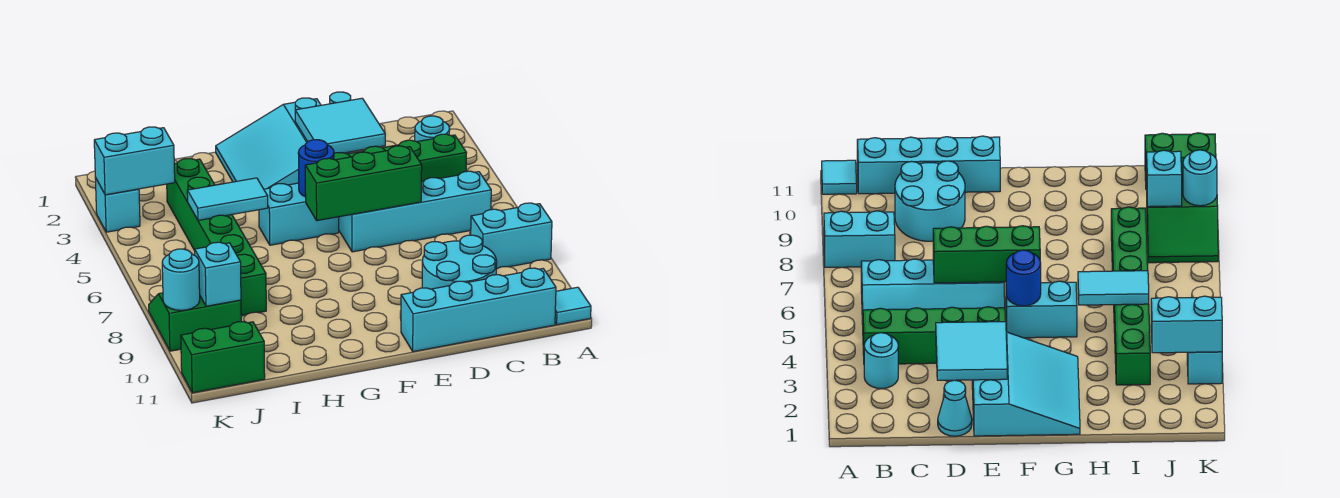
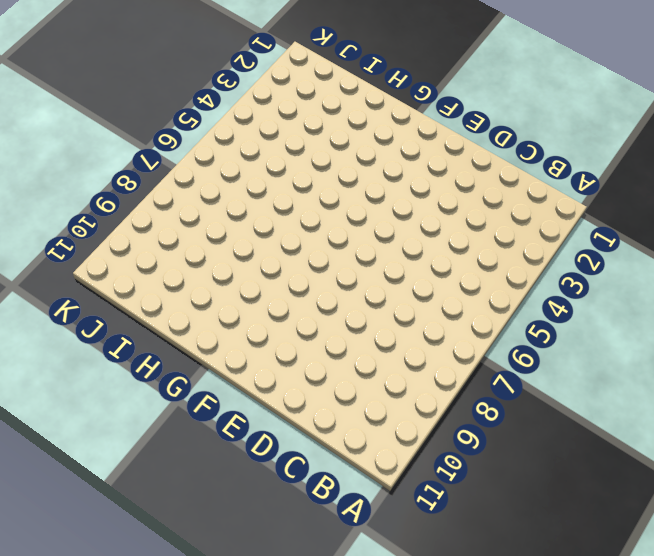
none -> cyan 1x2 brick [471,203,552,269]
none -> cyan 1x1 tile [555,287,591,325]
none -> cyan 1x1 round brick [415,116,450,142]

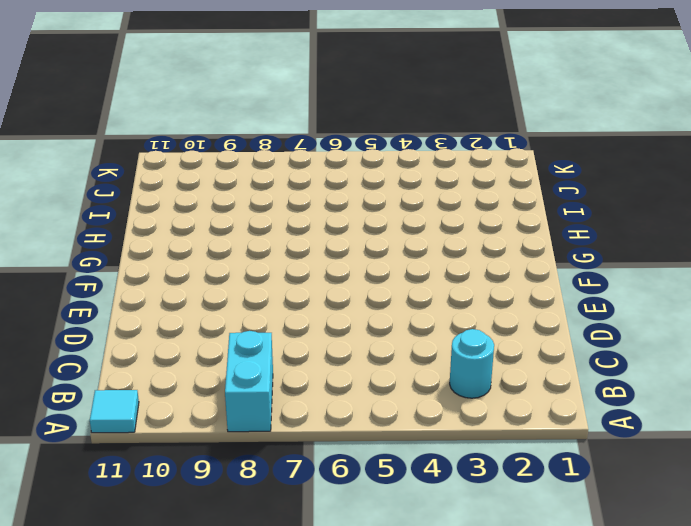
none -> green 1x4 brick [334,134,466,182]
none -> cyan 2x4 slope [339,171,491,252]
none -> cyan 1x4 brick [401,268,556,352]

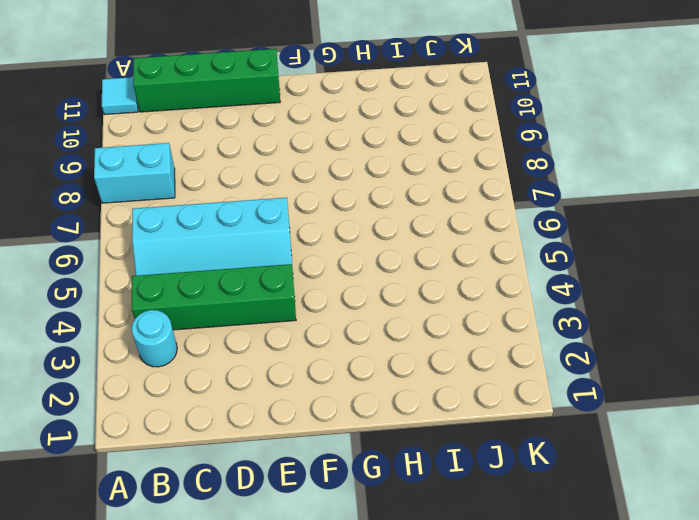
green 1x4 brick [133,49,280,112] -> cyan 1x4 brick [401,268,556,352]
none -> cyan 2x2 round brick [422,235,497,289]
none -> cyan 1x1 cone [938,380,972,436]
none -> cyan 3x3 slope [216,98,350,189]

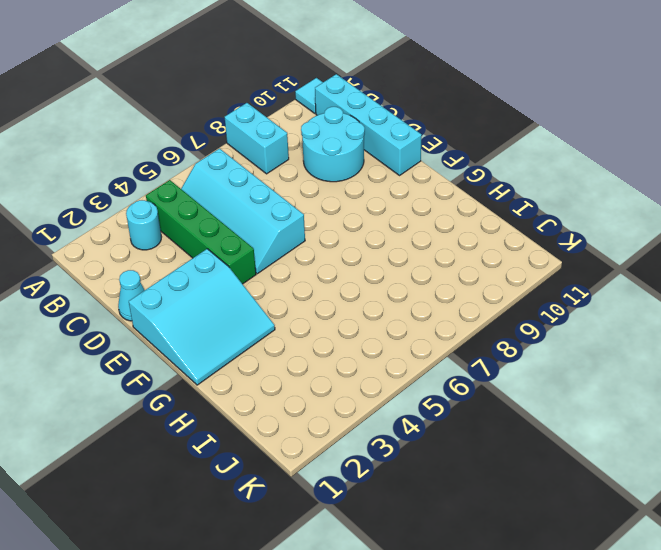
none -> cyan 1x2 brick [259,183,339,245]
none -> green 1x6 brick [167,158,266,316]
none -> green 2x2 slope [149,293,241,351]

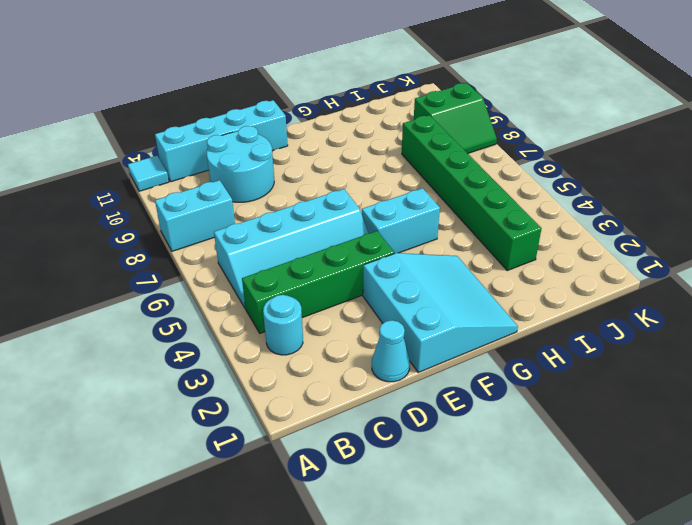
none -> green 1x2 brick [181,322,265,393]
none -> cyan 1x1 brick [95,178,140,232]
none -> cyan 2x2 tile [295,98,385,153]

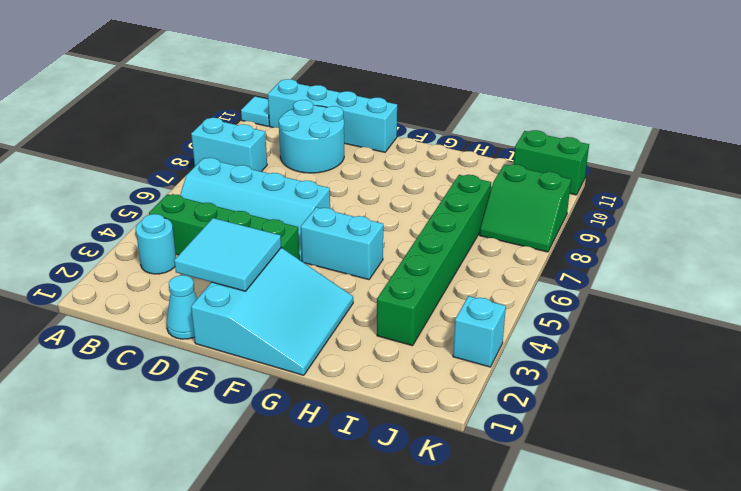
none -> green 1x3 brick [305,146,422,221]
none -> blue 1x1 round brick [298,140,334,197]
none -> cyan 1x2 tile [187,178,268,220]

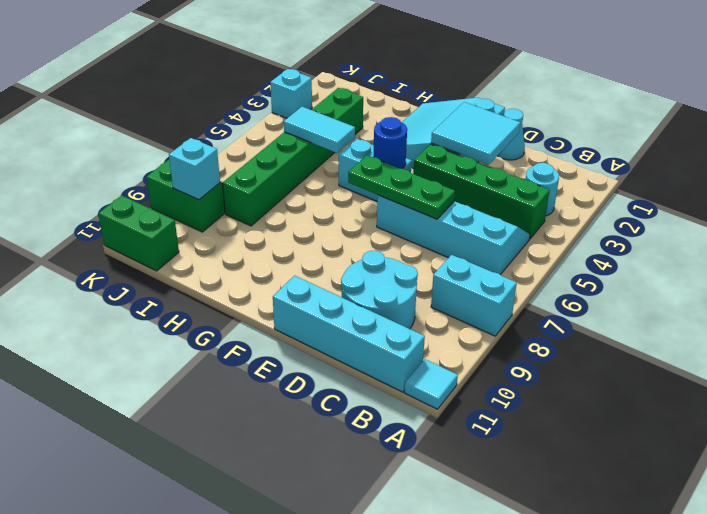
green 1x3 plate [348,155,455,219] -> green 1x3 brick [305,146,422,221]
none -> cyan 1x2 brick [94,127,175,195]
none -> cyan 1x1 round brick [162,249,200,310]

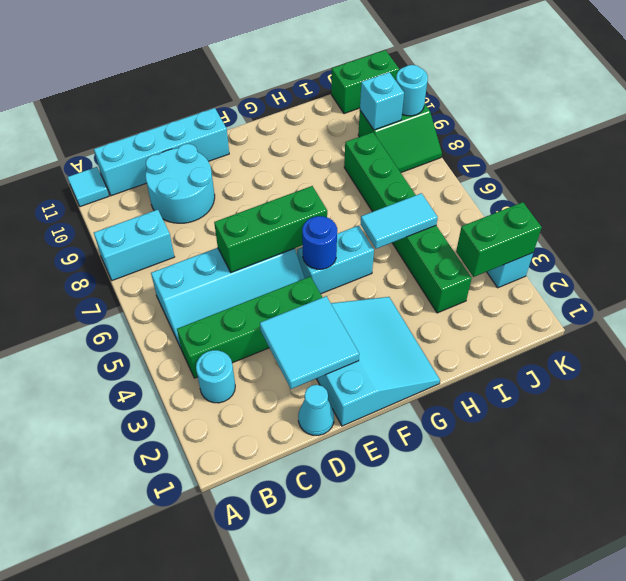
green 1x2 brick [456,202,542,277] -> cyan 1x2 brick [94,127,175,195]

